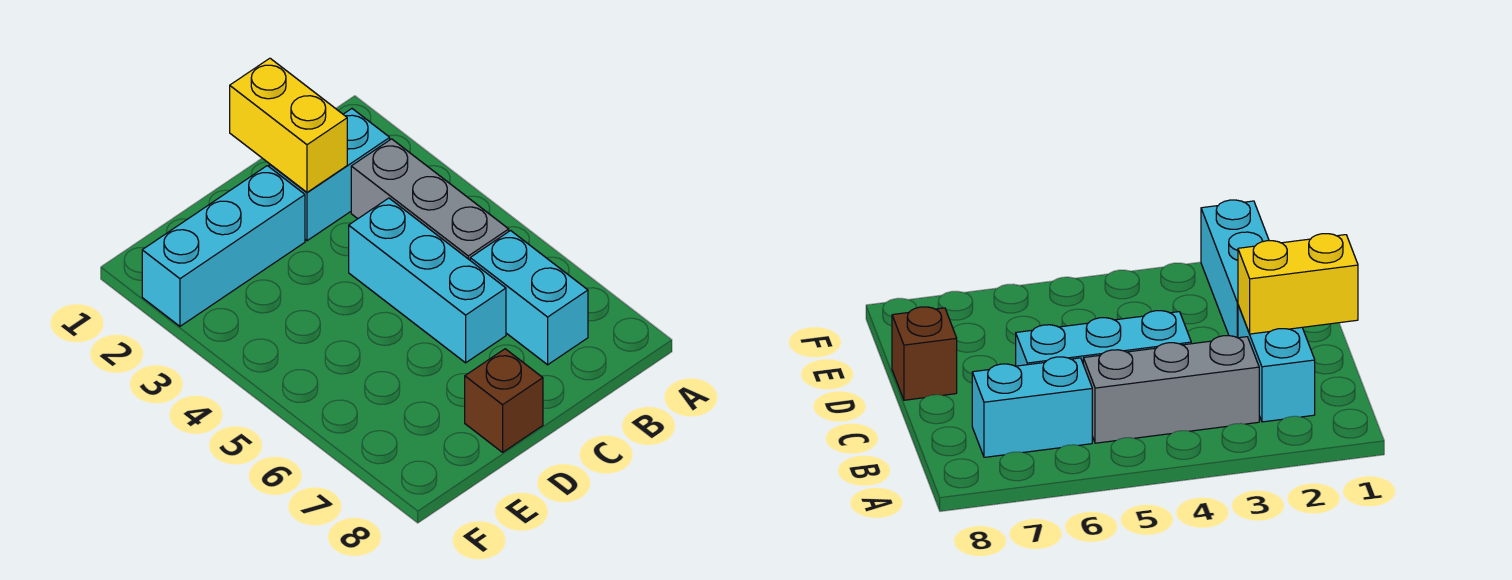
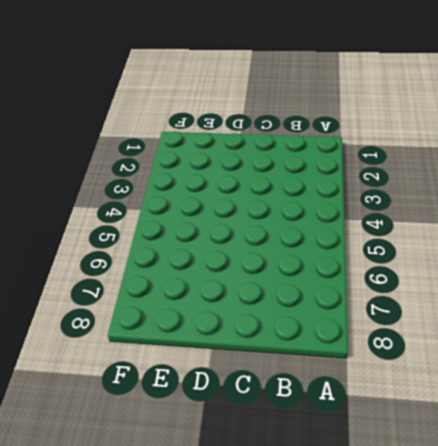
none -> cyan 1x2 brick [269,109,390,241]
none -> grey 1x3 brick [351,139,509,260]

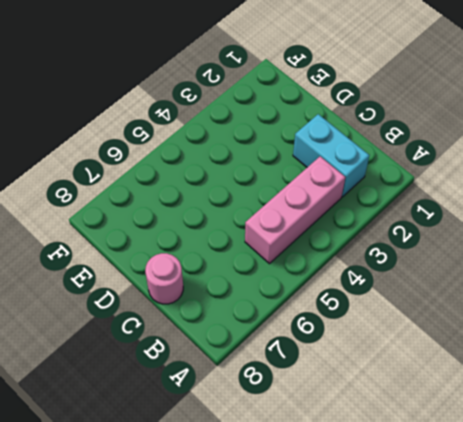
pink 1x3 brick [245,156,345,264] -> grey 1x3 brick [351,139,509,260]
pink 1x1 round brick [145,253,183,304] -> none
none -> cyan 1x2 brick [470,231,588,365]
none -> cyan 1x3 brick [349,198,506,363]

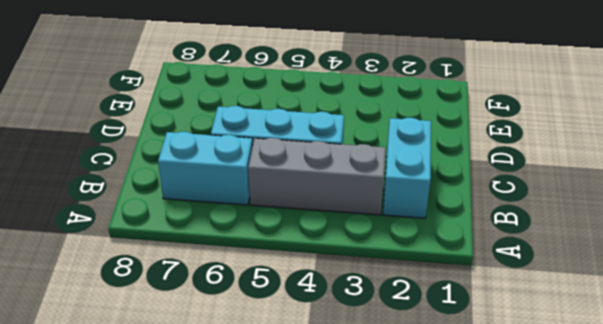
none -> cyan 1x3 brick [142,166,305,326]
none -> brown 1x1 brick [465,349,543,452]

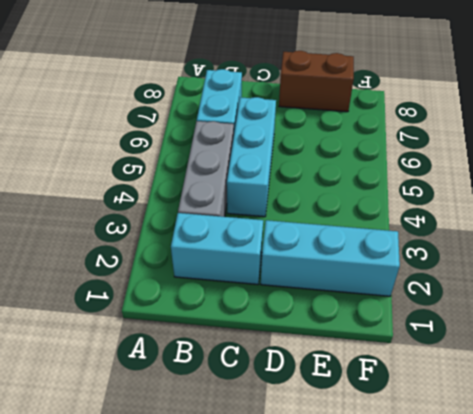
brown 1x2 brick [279,51,354,112] -> brown 1x1 brick [465,349,543,452]
none -> yellow 1x2 brick [230,58,347,192]

